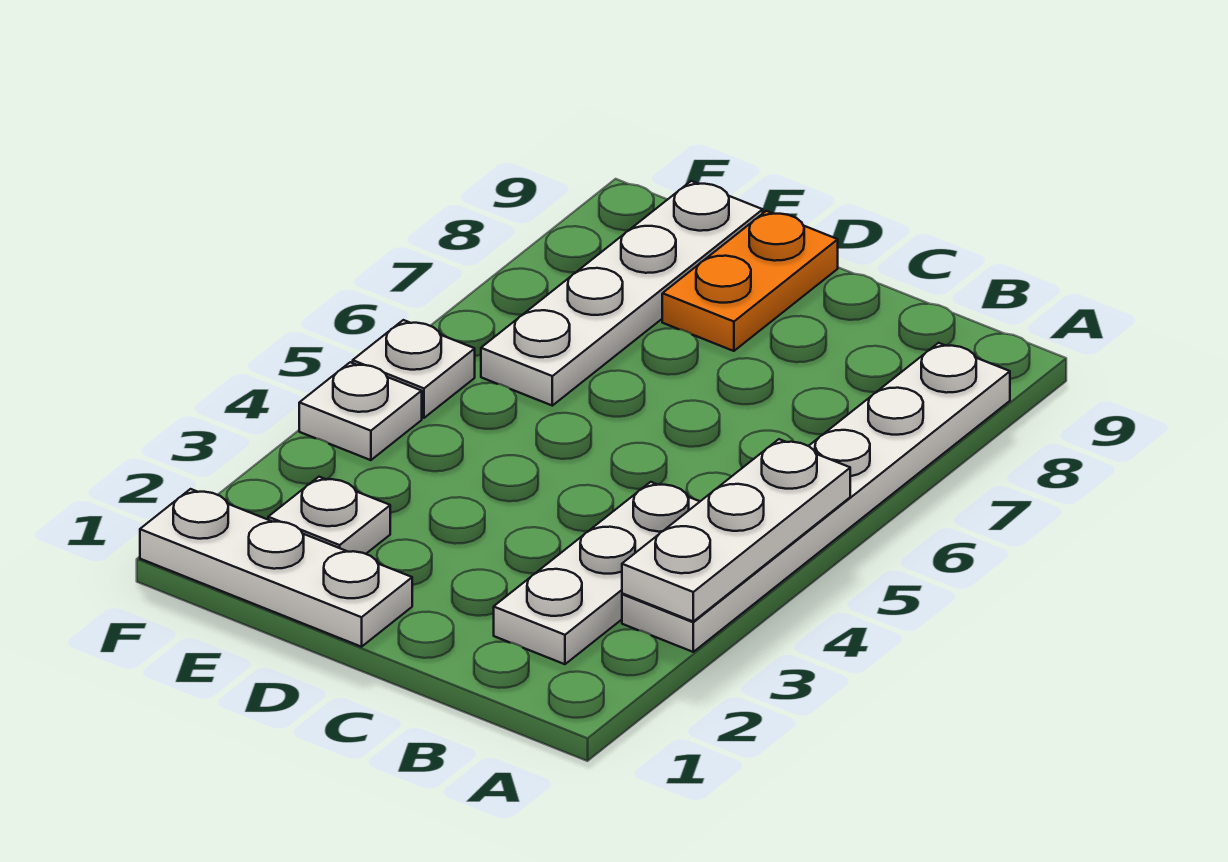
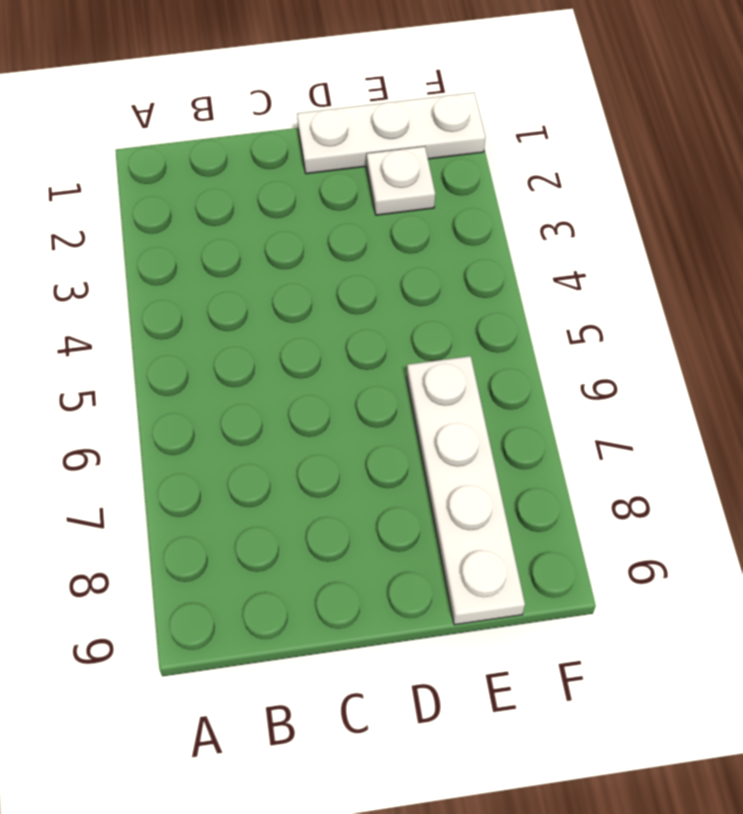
none -> white 1x6 plate [622,343,1010,652]
none -> white 1x3 plate [494,482,700,664]

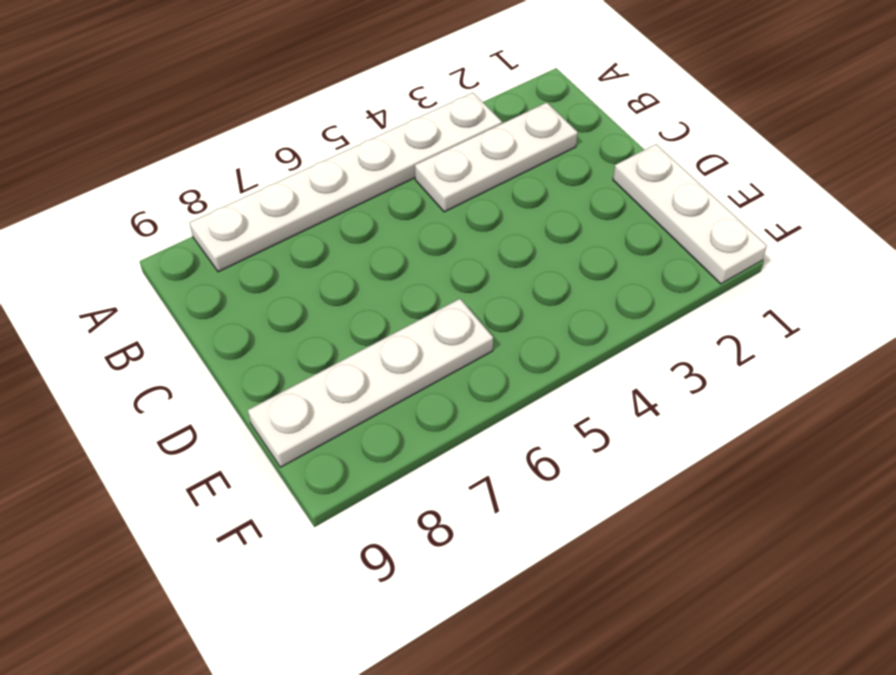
none -> orange 1x2 plate [662,211,838,351]
none -> white 1x1 plate [268,477,390,554]

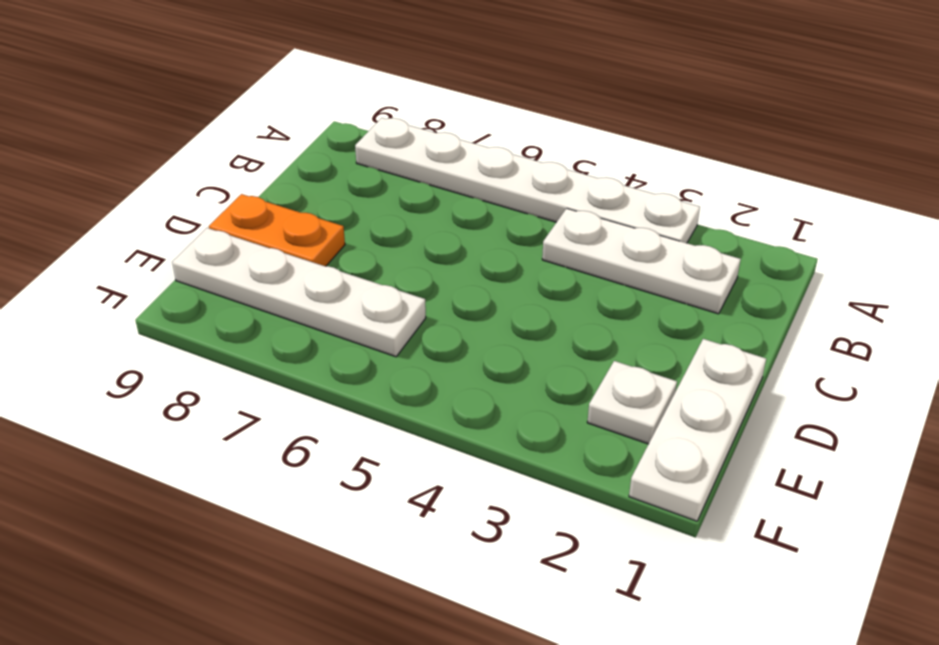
none -> white 1x1 plate [299,362,422,460]
none -> white 1x1 plate [353,320,475,418]

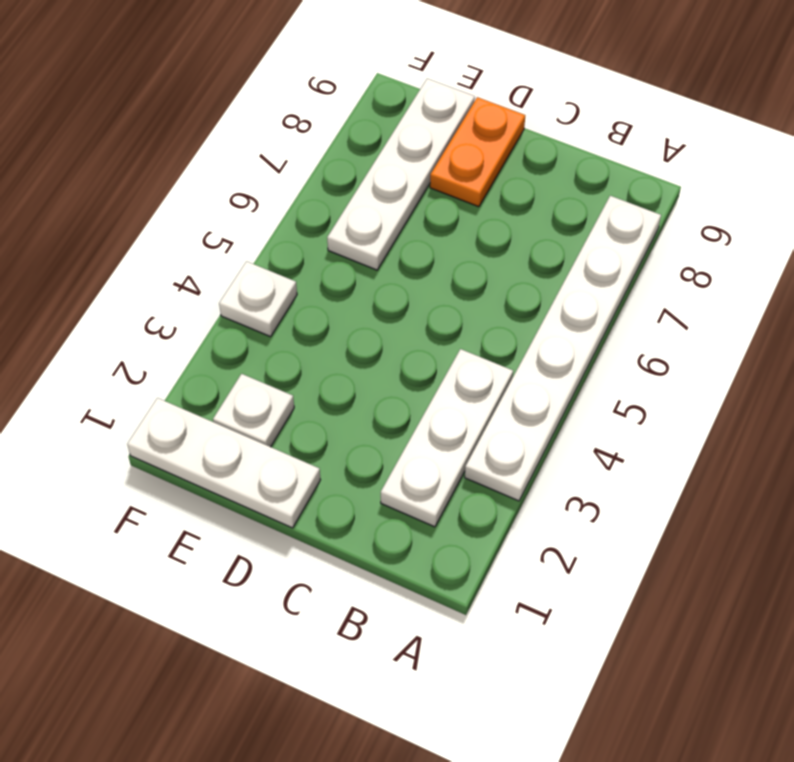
none -> white 1x1 plate [353,320,475,418]
none -> white 1x3 plate [622,439,850,621]

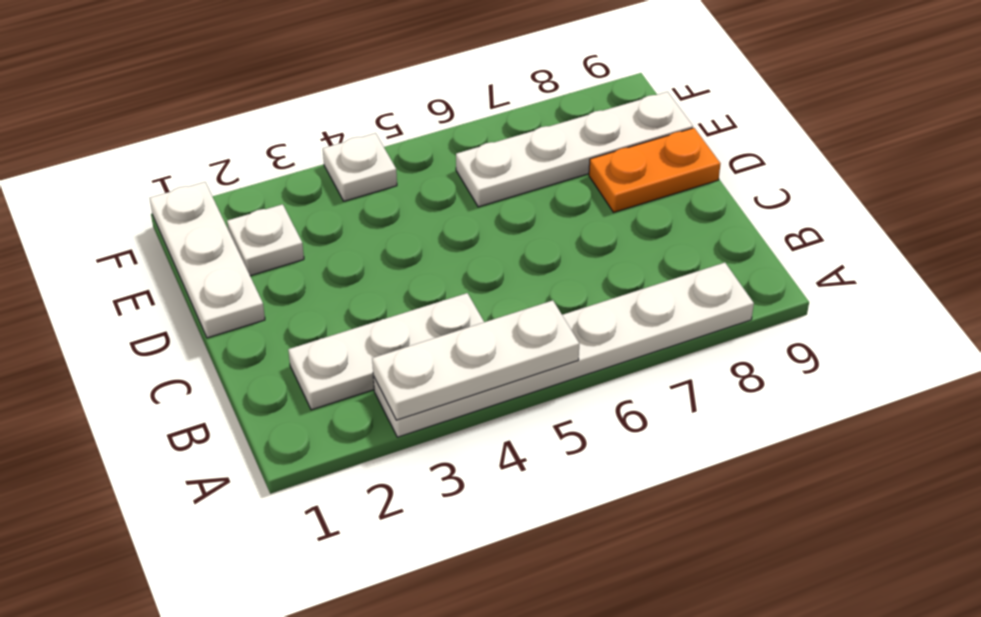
none -> white 1x1 plate [353,320,475,418]

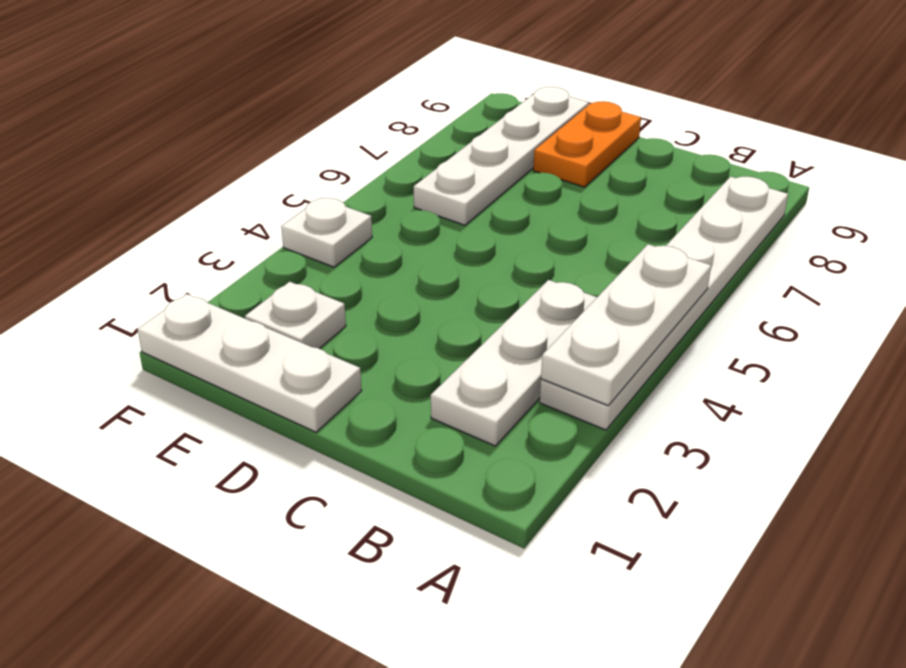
none -> white 1x1 plate [353,320,475,418]

